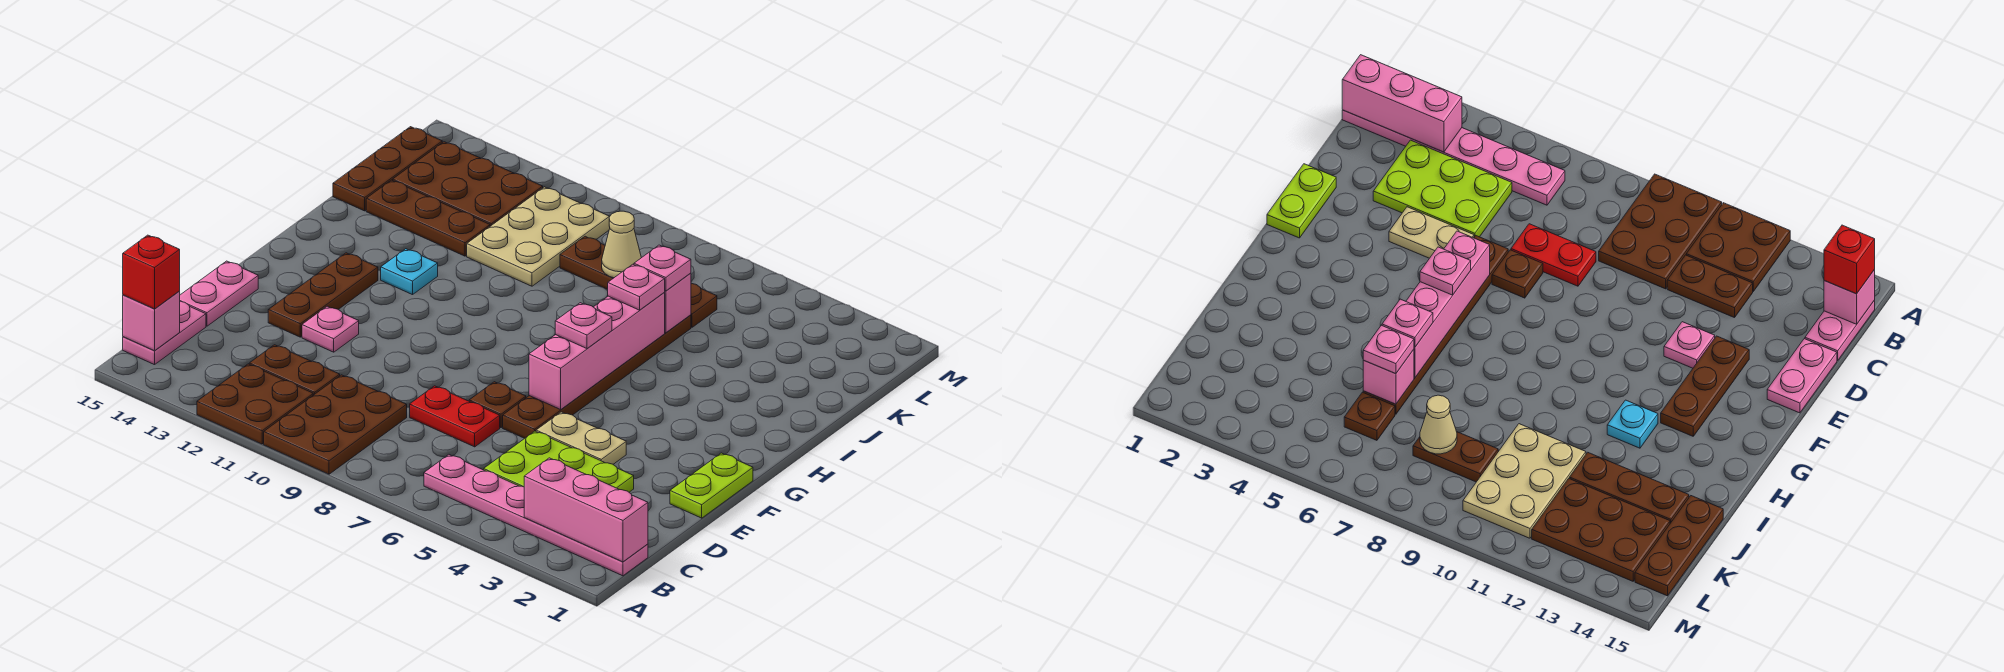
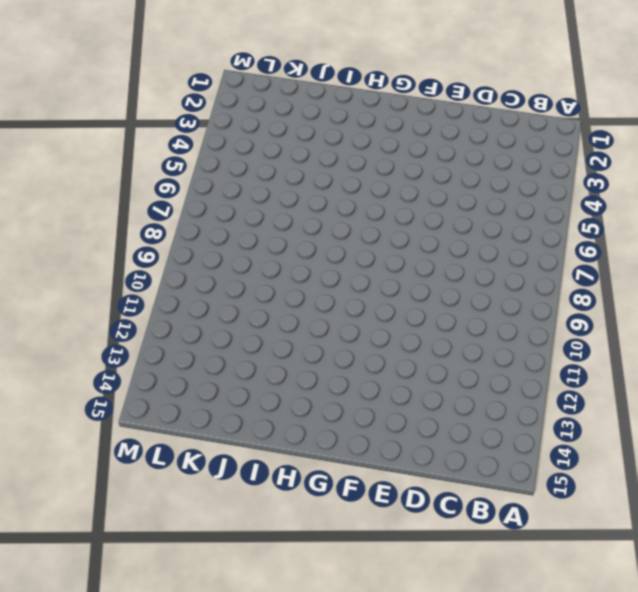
none -> brown 2x3 plate [264,375,407,474]
none -> brown 2x2 plate [197,364,313,444]
none -> pink 1x6 plate [424,455,648,576]
none -> pink 1x2 plate [123,301,206,365]

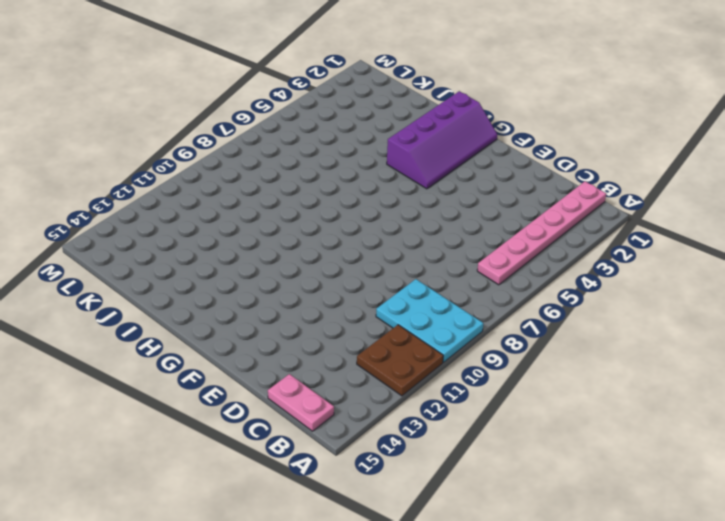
cyan 2x3 plate [376,279,483,362] -> brown 2x3 plate [264,375,407,474]
purple 2x4 slope [387,91,497,189] -> none
none -> lime 2x3 plate [484,431,634,492]
none -> brown 1x2 plate [249,345,340,395]
none -> red 1x2 plate [410,386,500,447]
none -> pink 1x2 plate [180,261,258,326]

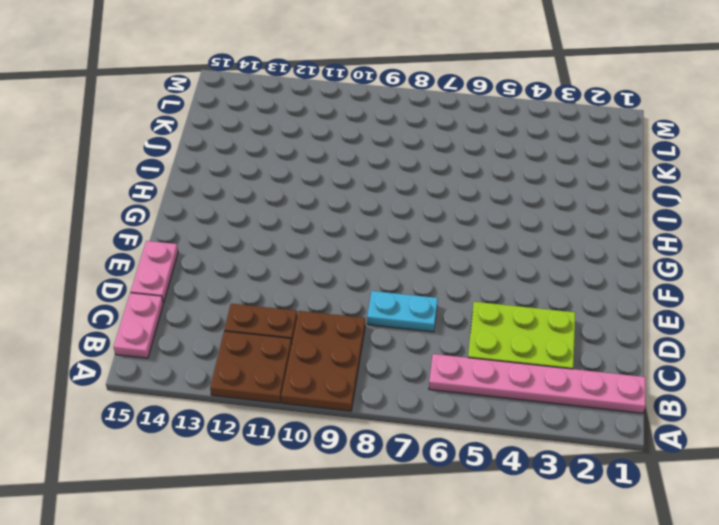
cyan 1x2 plate [367,291,438,332] -> red 1x2 plate [410,386,500,447]
none -> lime 1x2 plate [670,453,753,518]
none -> tan 1x2 plate [536,412,626,464]
none -> brown 1x6 plate [503,315,691,438]
none -> brown 1x1 plate [469,382,526,428]

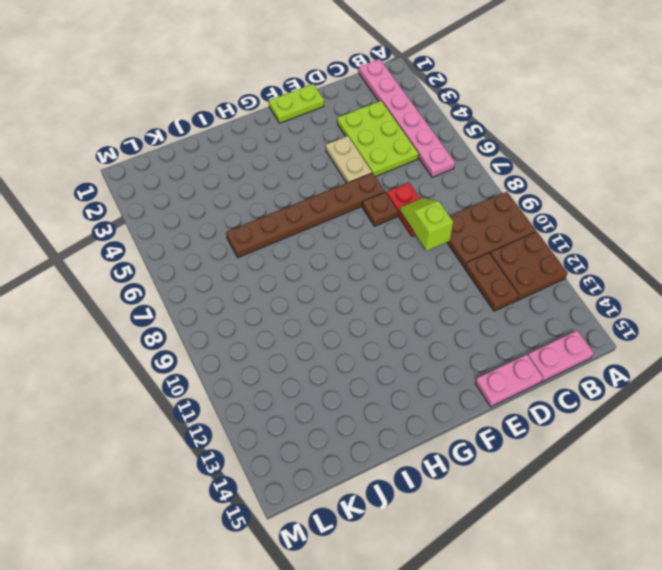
lime 1x2 slope [400,198,453,251] -> none
none -> pink 1x1 plate [302,306,359,352]
none -> brown 1x3 plate [268,253,378,337]
none -> cyan 1x1 plate [381,249,438,295]
none -> tan 2x3 plate [467,187,610,286]

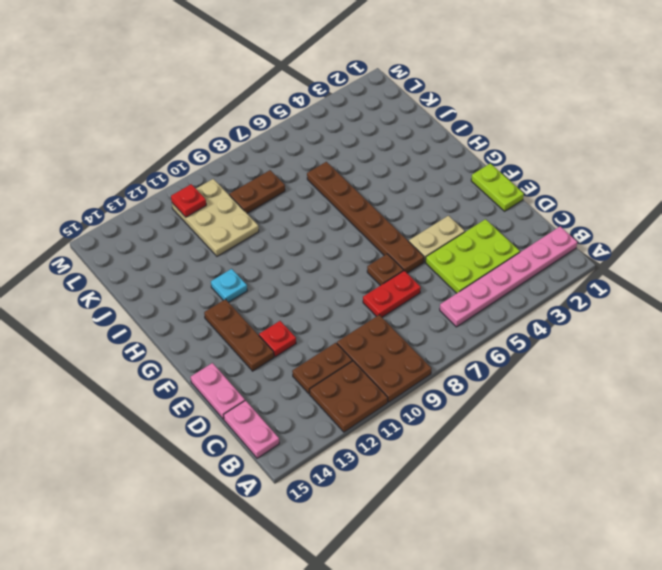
red 1x1 plate [259,321,296,357] -> pink 1x1 plate [302,306,359,352]
red 1x1 plate [171,184,206,217] -> none
none -> brown 1x3 plate [366,180,490,256]
none -> brown 1x3 plate [333,127,442,211]
none -> brown 1x1 plate [691,283,717,327]
none -> brown 2x3 plate [393,142,543,226]

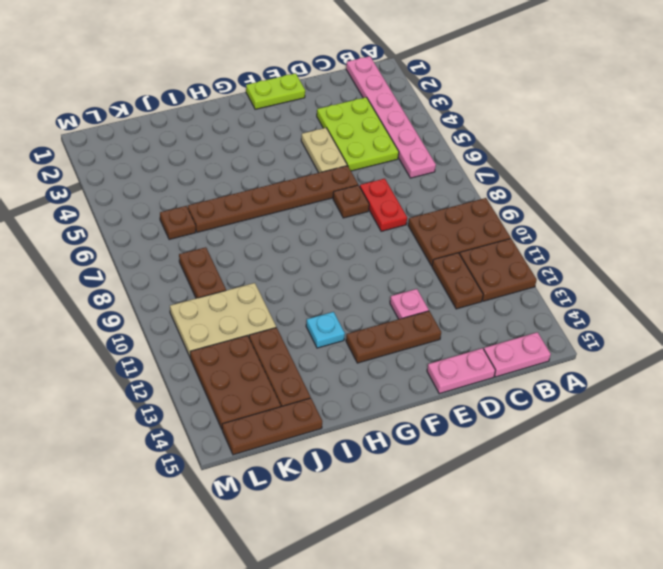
none -> pink 1x3 brick [524,458,648,562]
none -> pink 1x1 brick [123,291,180,351]
none -> pink 1x4 brick [529,293,665,409]
none -> pink 1x1 brick [664,273,691,333]

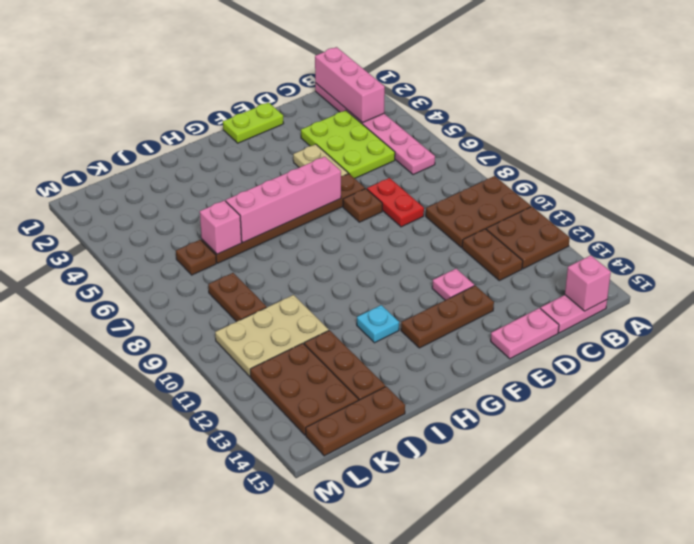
none -> tan 1x1 cone [602,211,641,278]
none -> red 1x1 brick [123,235,180,309]
none -> pink 1x1 plate [555,303,612,348]
none -> pink 1x1 plate [608,264,665,310]

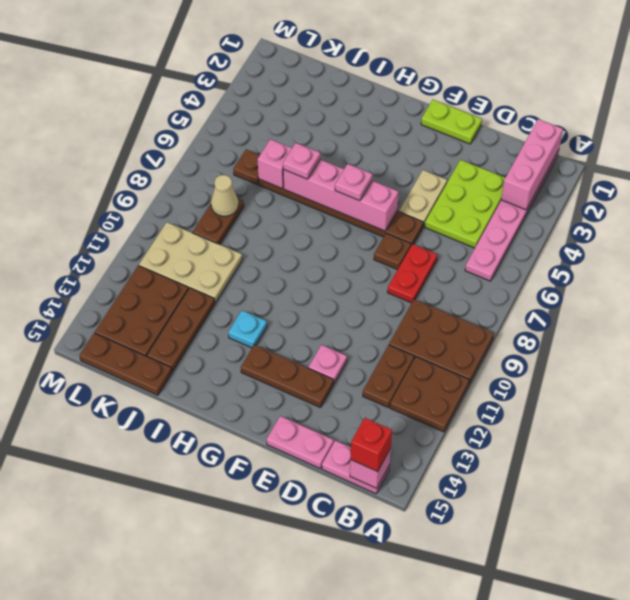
none -> pink 1x1 plate [634,245,691,291]

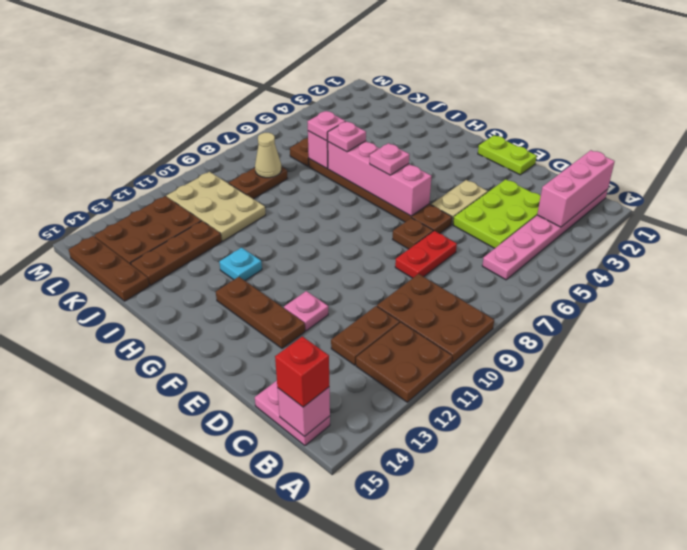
none -> pink 1x2 plate [180,261,258,326]

